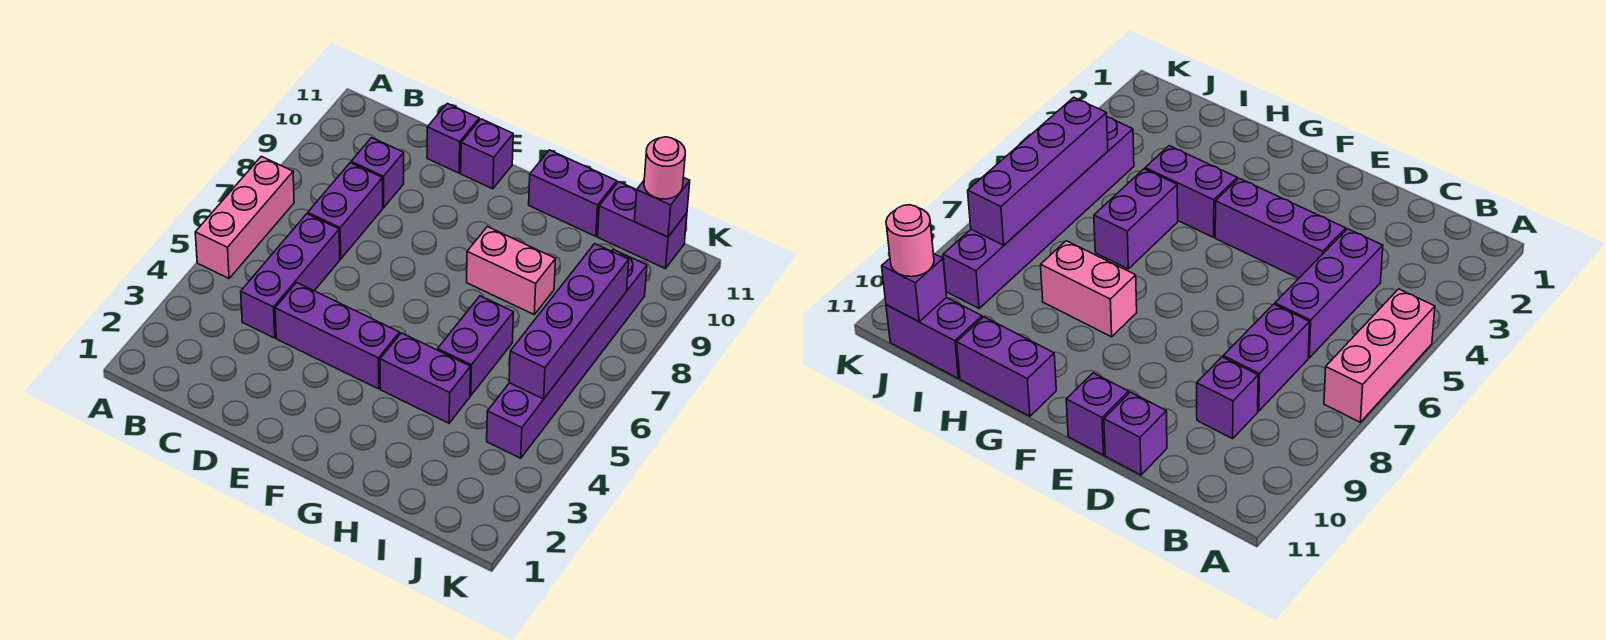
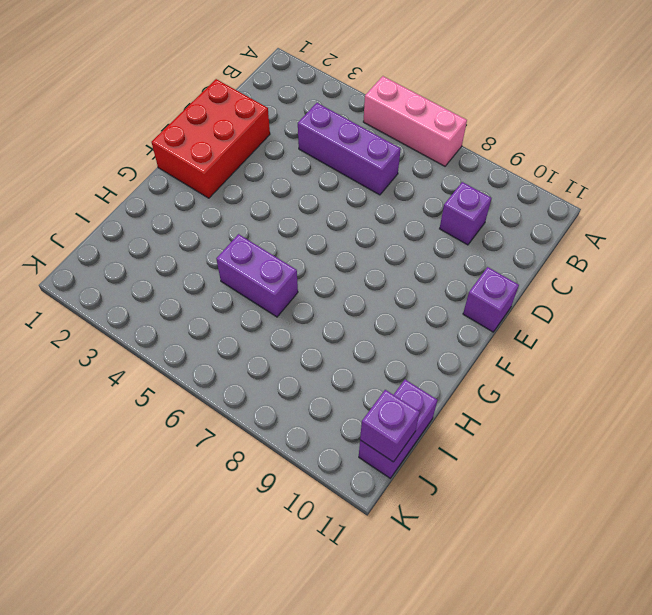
red 2x3 brick [152,79,270,198] -> none
none -> purple 1x2 brick [308,163,383,259]
none -> purple 1x3 brick [275,283,400,389]
none -> purple 1x1 brick [427,104,479,173]

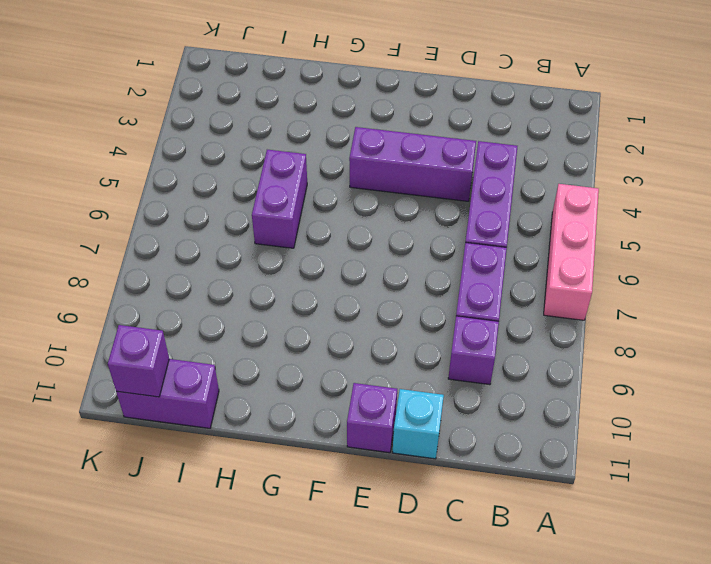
cyan 1x1 brick [393,389,444,459] -> purple 1x1 brick [427,104,479,173]
none -> purple 1x2 brick [380,333,470,423]
none -> pink 1x2 brick [467,227,556,314]
none -> purple 1x2 brick [529,150,617,236]

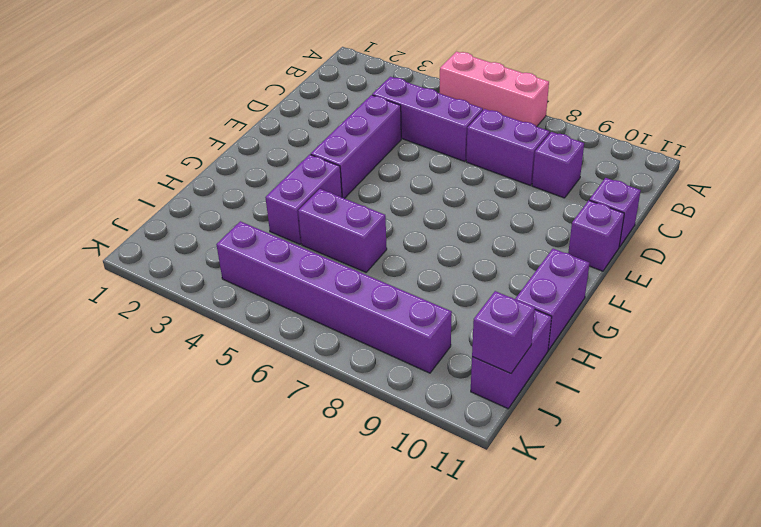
none -> pink 1x2 brick [467,227,556,314]
none -> purple 1x4 brick [509,244,629,399]
none -> pink 1x1 round brick [644,137,685,199]

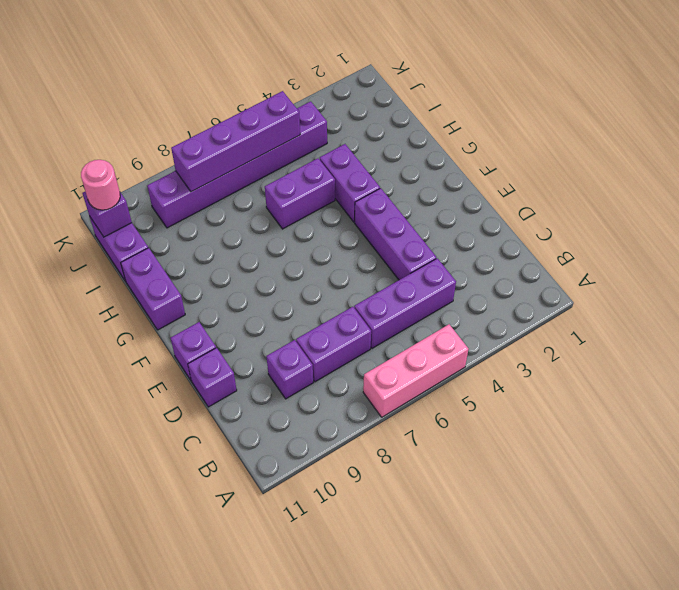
none -> pink 1x2 brick [467,227,556,314]

